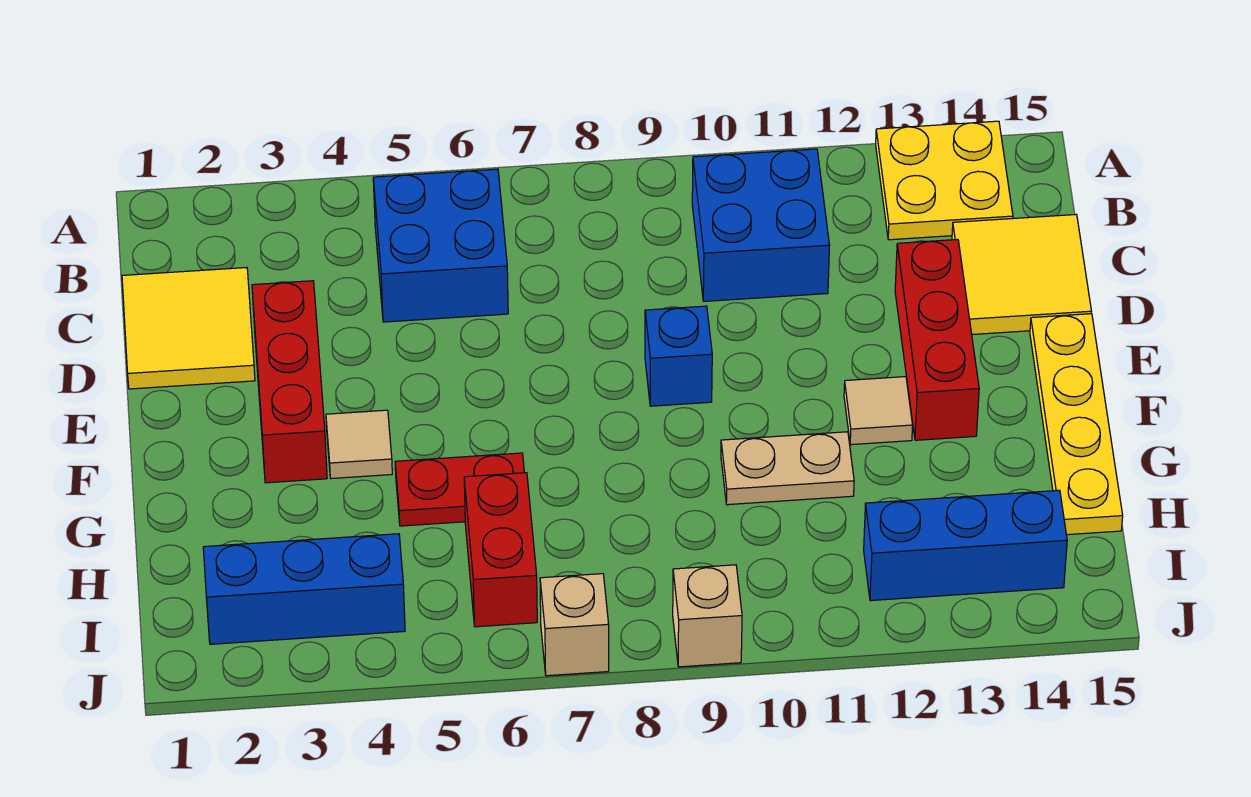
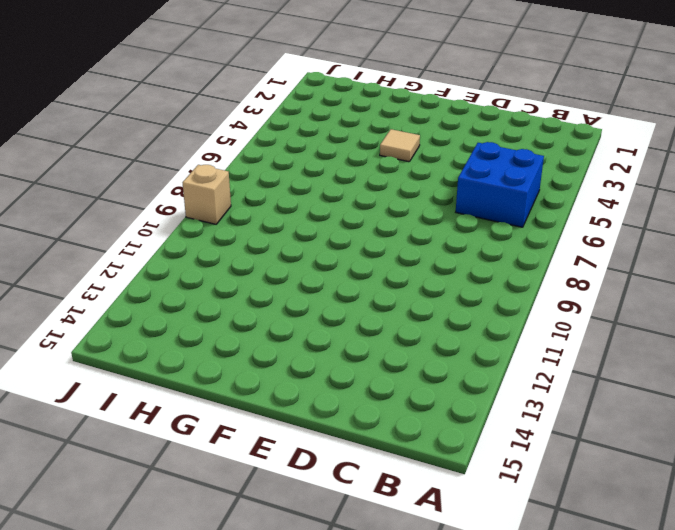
none -> yellow 2x2 plate [876,121,1013,240]
none -> blue 2x2 brick [692,149,829,301]
none -> yellow 2x2 tile [122,268,255,389]

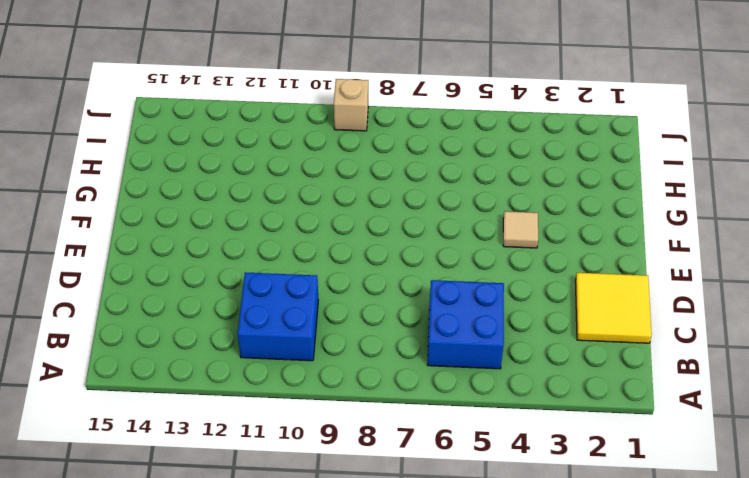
none -> yellow 2x2 plate [876,121,1013,240]
none -> yellow 2x2 tile [952,214,1091,335]
none -> red 1x3 brick [252,281,327,483]

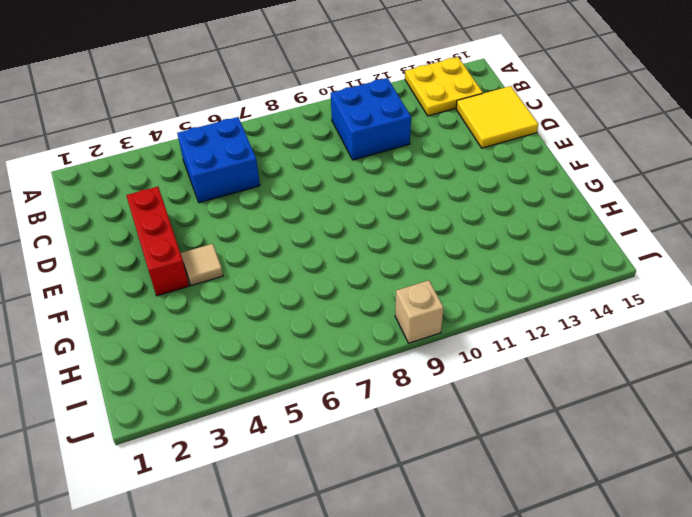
none -> yellow 2x2 tile [122,268,255,389]
none -> red 1x3 brick [895,239,979,440]
none -> blue 1x1 brick [645,306,712,406]

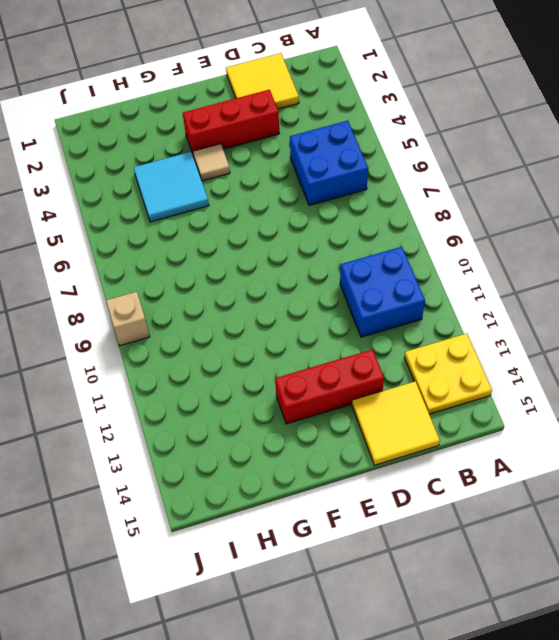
cyan 2x2 tile [133,152,209,222] -> red 1x2 plate [395,453,524,526]
none -> blue 1x1 brick [645,306,712,406]
none -> yellow 1x4 plate [1030,314,1123,535]
none -> tan 1x1 tile [844,377,913,445]

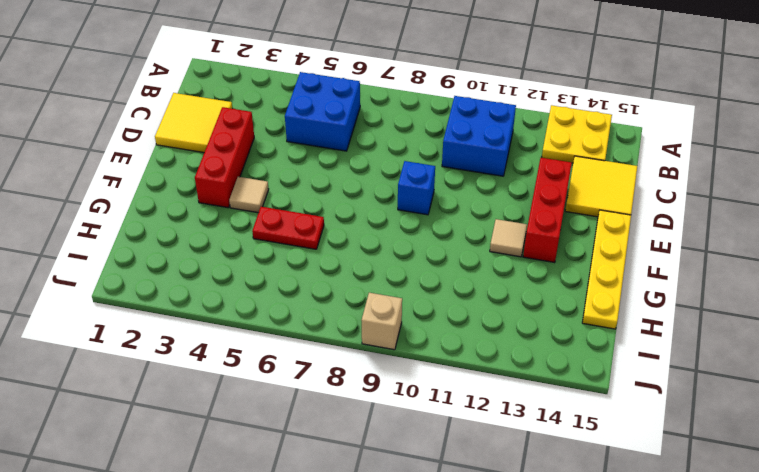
none -> tan 1x2 plate [721,432,854,505]
none -> red 1x2 brick [464,473,537,627]
none -> blue 1x3 brick [203,534,405,644]

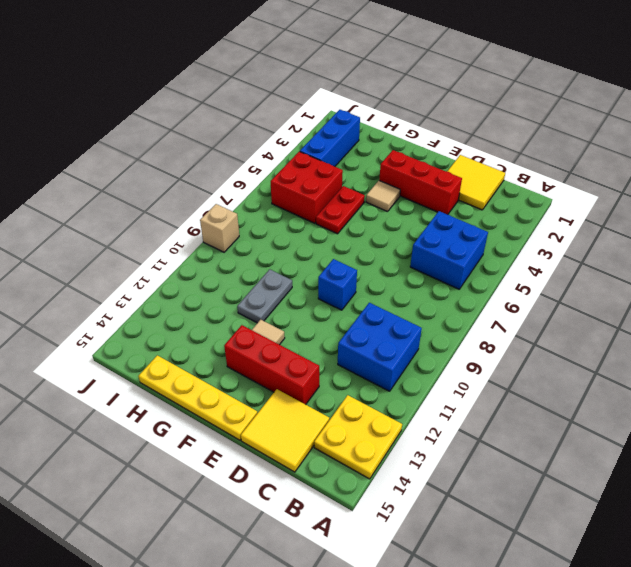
grey 1x2 plate [237,269,292,323] -> tan 1x2 plate [721,432,854,505]
red 2x2 brick [271,151,343,223] -> red 1x2 brick [464,473,537,627]
none -> blue 1x3 brick [864,490,1067,601]
none -> tan 1x1 brick [540,574,609,676]

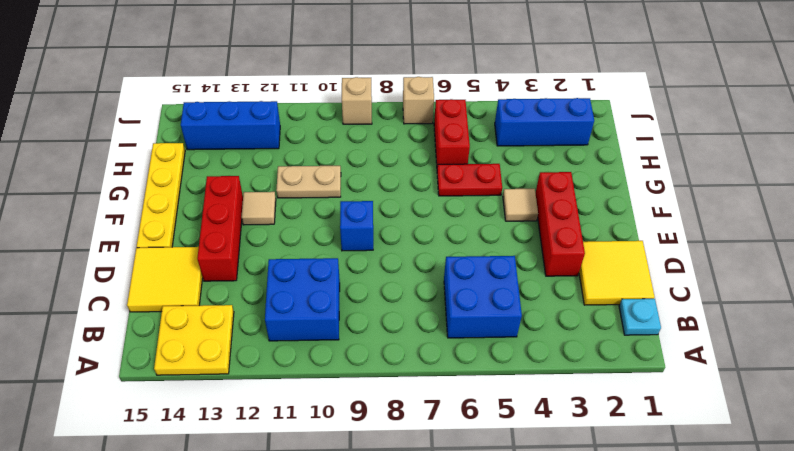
cyan 1x1 plate [619,299,661,335] -> none

